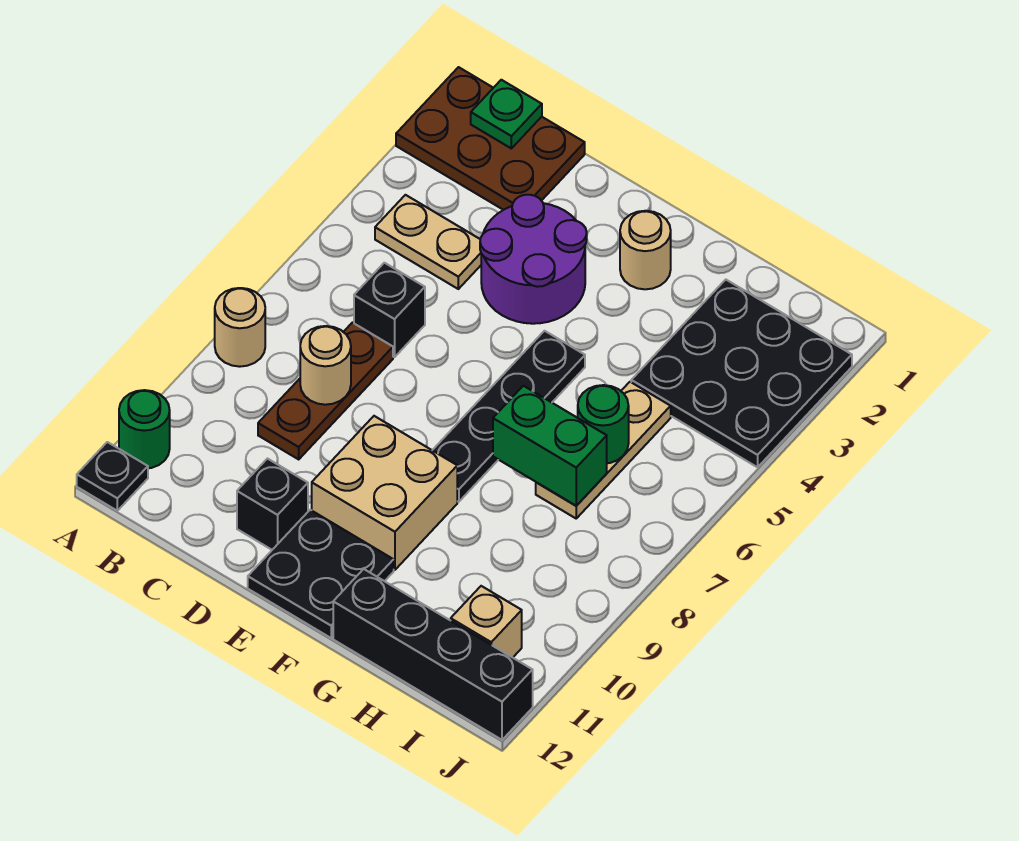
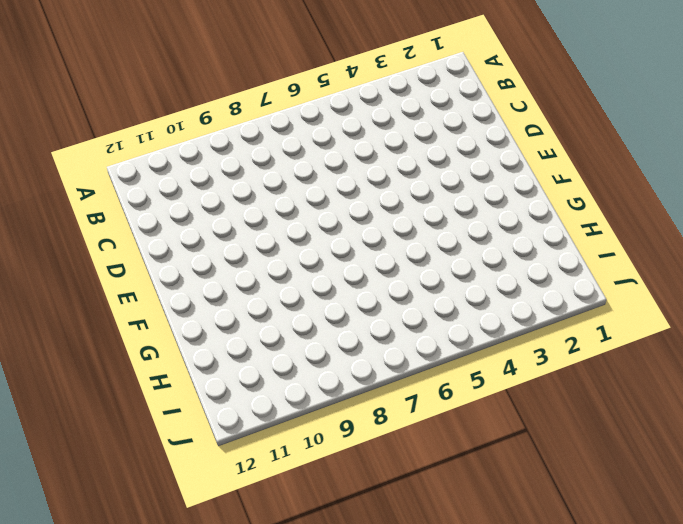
none -> brown 2x3 plate [396,67,585,210]
none -> tan 1x1 round brick [215,288,265,367]
none -> green 1x1 round brick [119,390,170,468]

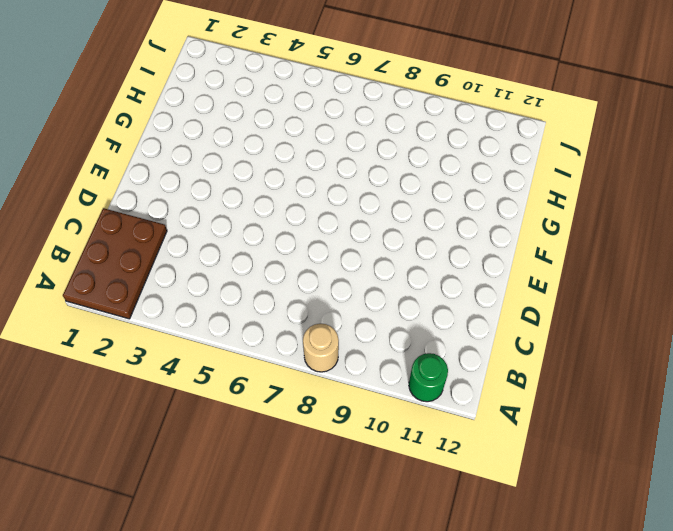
none -> black 1x1 plate [77,442,148,511]
none -> tan 1x2 plate [375,195,481,289]
none -> black 1x1 brick [354,263,425,357]

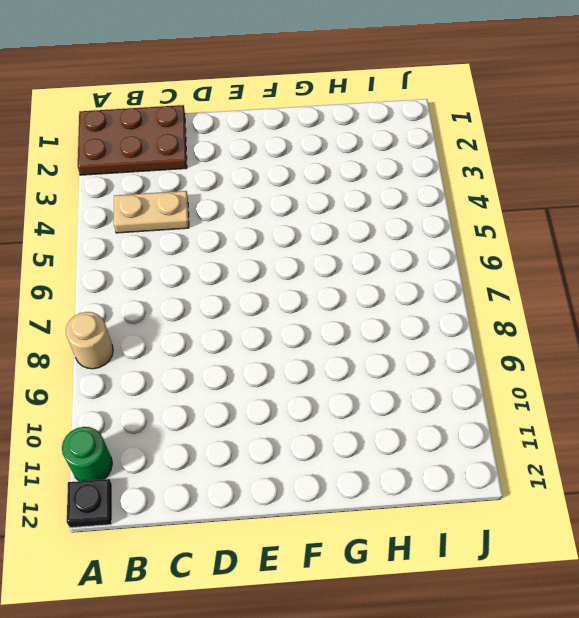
none -> black 1x1 brick [354,263,425,357]
none -> brown 1x3 plate [258,323,393,459]
none -> purple 2x2 round brick [480,195,587,324]

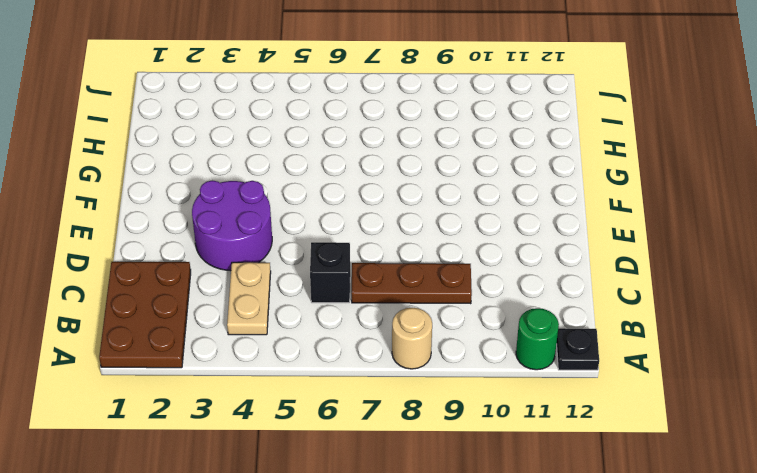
none -> black 1x1 brick [237,459,308,550]
none -> tan 2x2 brick [312,416,457,570]
none -> black 2x2 plate [248,510,394,638]

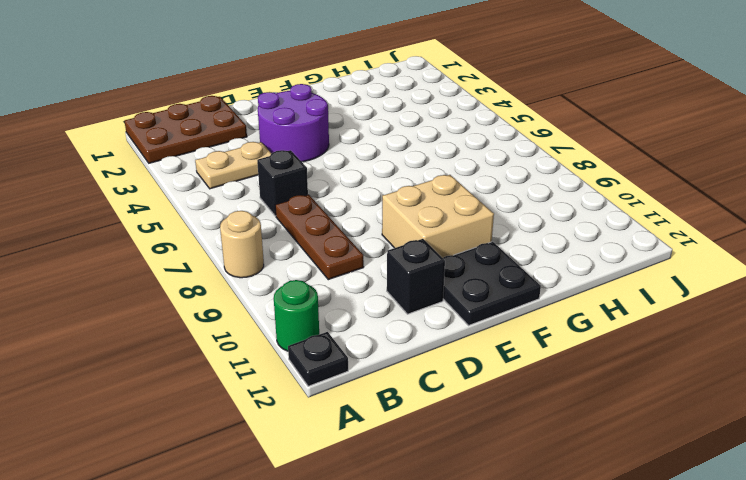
none -> tan 1x1 round brick [620,211,671,289]
none -> black 1x4 plate [432,331,585,502]
none -> black 1x4 brick [333,569,533,740]

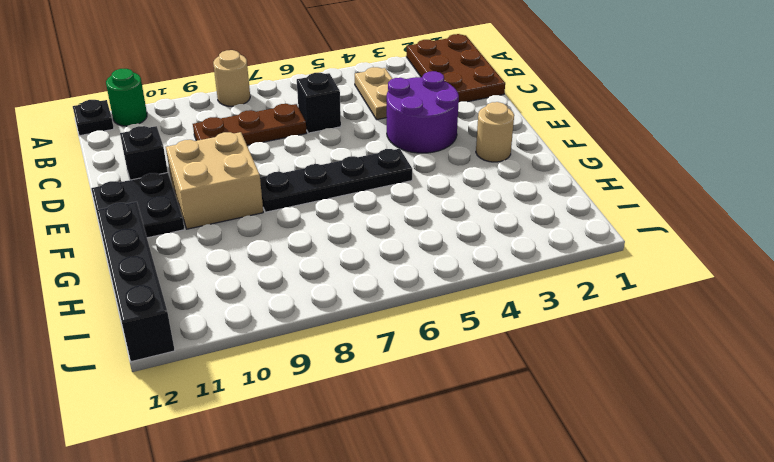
none -> black 3x3 plate [631,280,852,467]
none -> tan 1x3 plate [536,382,671,518]
none -> tan 1x1 brick [451,586,522,658]

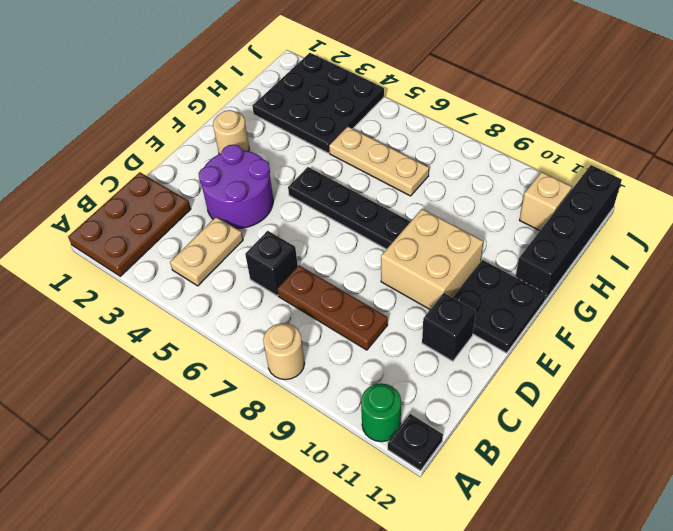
none -> green 1x1 plate [471,80,542,148]
none -> tan 1x1 round brick [300,326,351,405]
none -> green 1x2 brick [493,386,607,506]

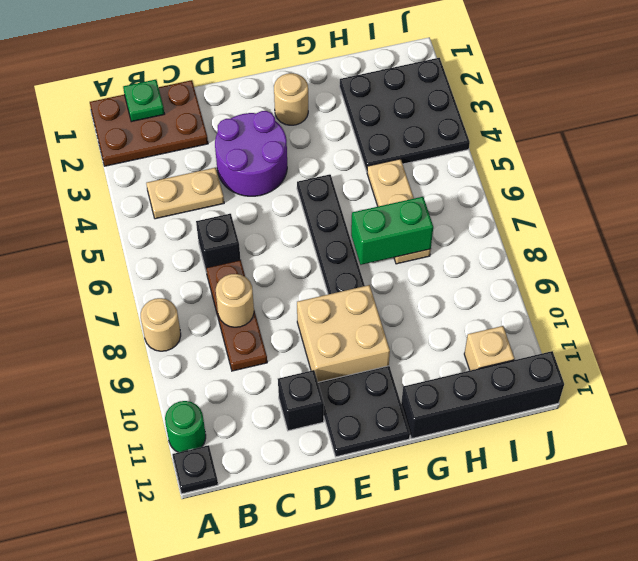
none -> green 1x1 round brick [578,385,629,463]

